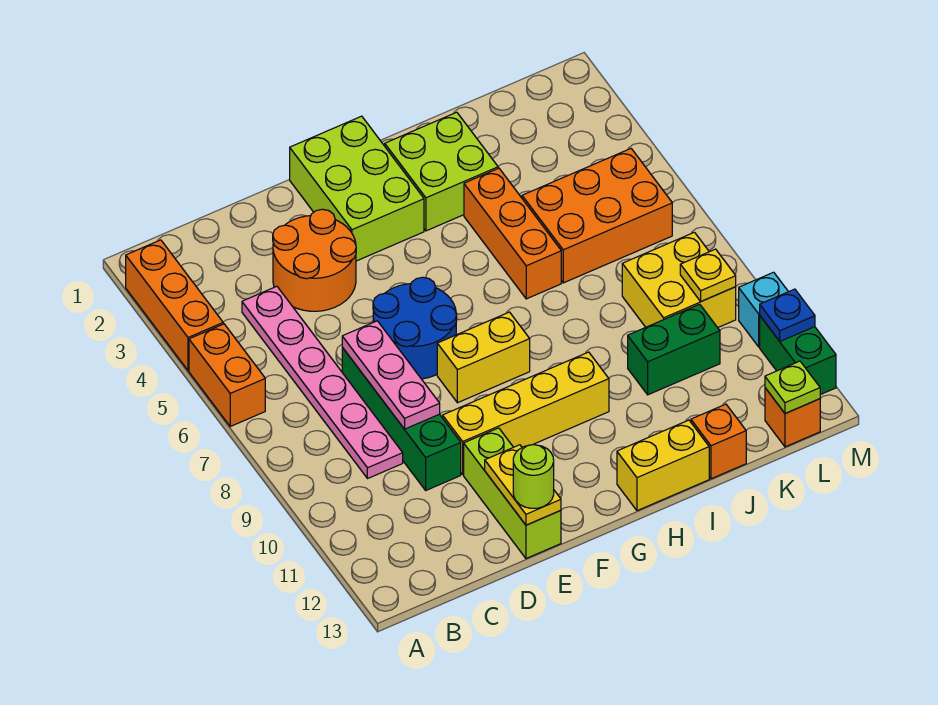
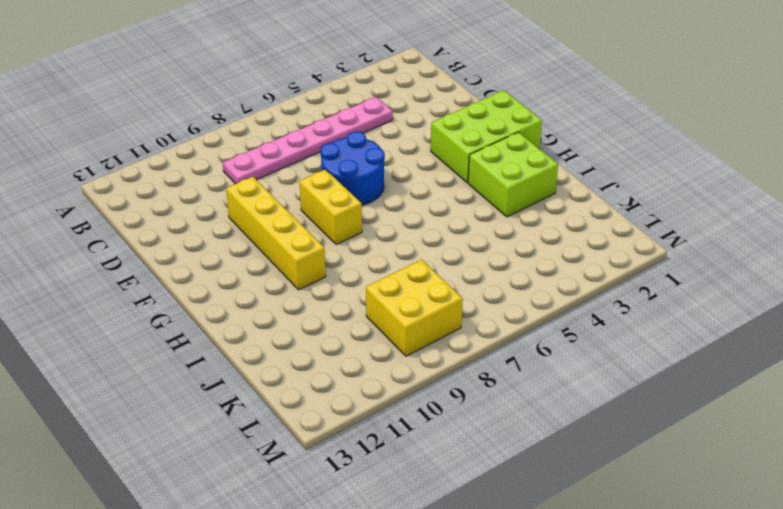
none -> orange 1x3 brick [126,240,223,371]
none -> orange 1x2 brick [189,324,265,426]
none -> orange 2x2 round brick [273,209,356,311]

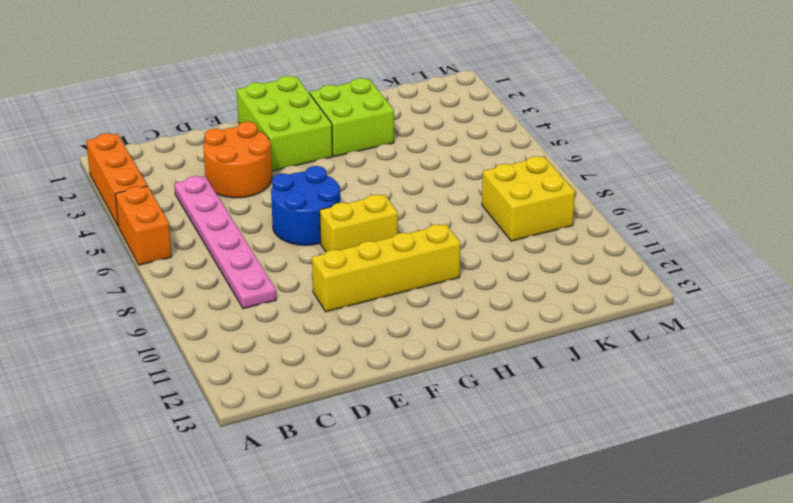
none -> green 1x4 brick [342,348,461,490]
none -> lime 1x3 brick [464,428,561,558]
none -> yellow 1x2 brick [617,420,709,511]

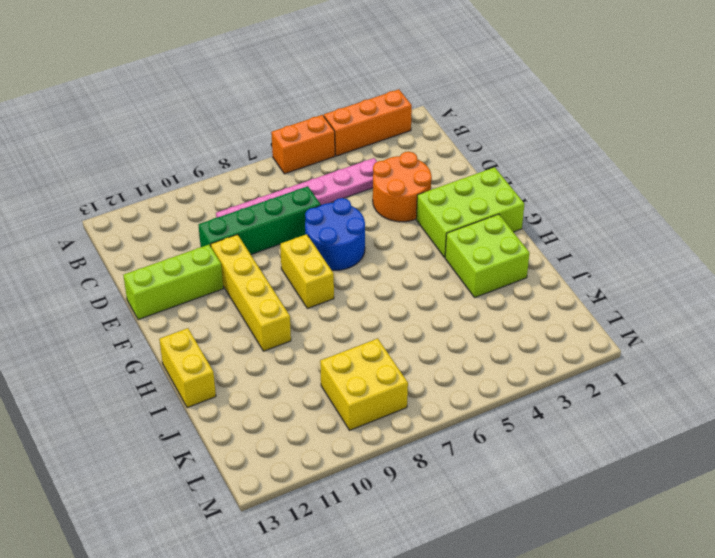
none -> orange 1x3 brick [464,168,561,299]
none -> orange 2x3 brick [522,149,672,283]
none -> green 1x2 brick [628,304,720,395]

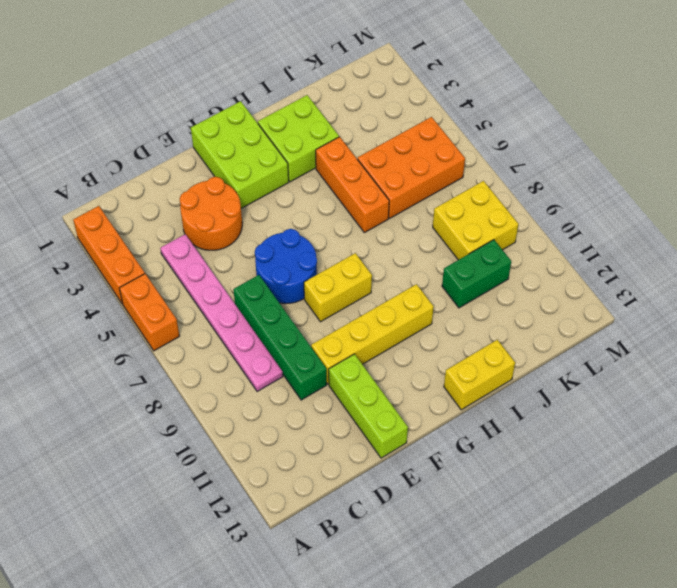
none -> orange 1x1 brick [691,404,746,479]
none -> orange 1x1 brick [765,388,820,447]
none -> cyan 1x1 brick [739,272,788,347]

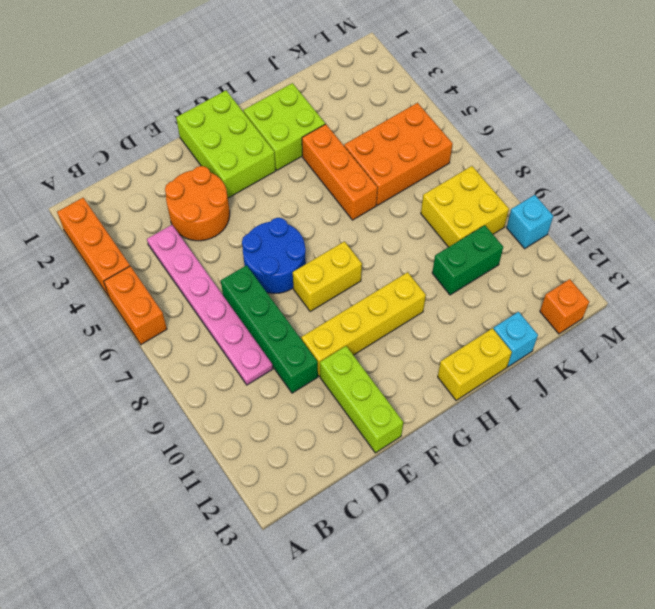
cyan 1x1 brick [494,312,538,367] -> orange 1x1 brick [691,404,746,479]
none -> green 1x2 brick [760,316,836,395]
none -> pink 1x3 plate [342,321,440,429]
none -> yellow 1x2 plate [485,445,561,525]

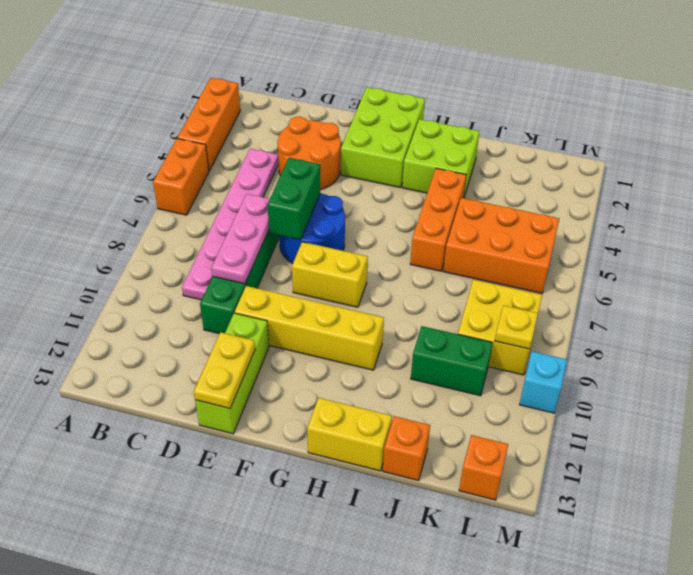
green 1x2 brick [268,158,320,240] -> green 1x2 brick moved to [760,316,836,395]
none -> lime 1x1 plate [765,361,820,414]
none -> blue 1x1 plate [760,289,815,341]
none -> lime 1x1 round brick [513,445,554,508]

